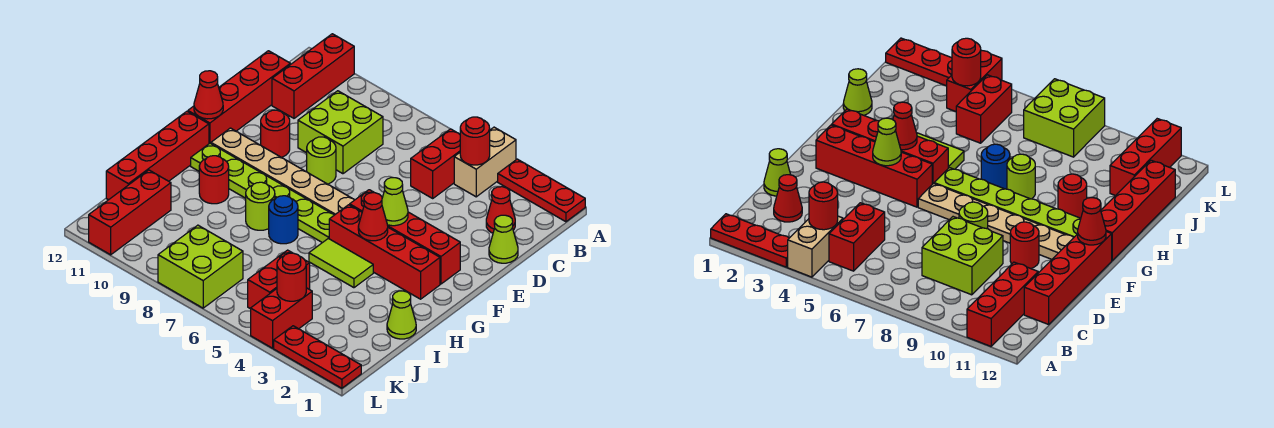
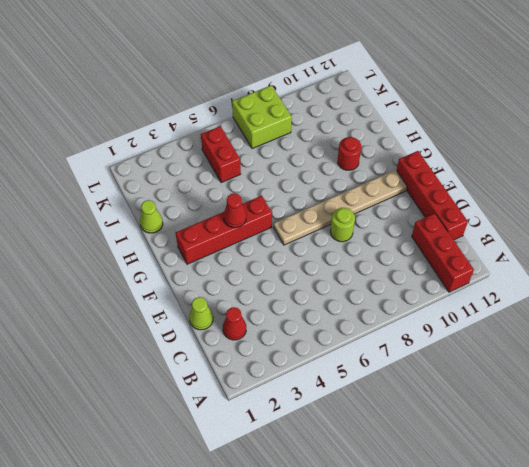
none -> red 1x3 plate [498,159,585,222]
none -> tan 1x2 brick [454,127,516,197]
none -> red 1x2 brick [411,129,460,198]
none -> lime 2x2 brick [298,91,383,174]

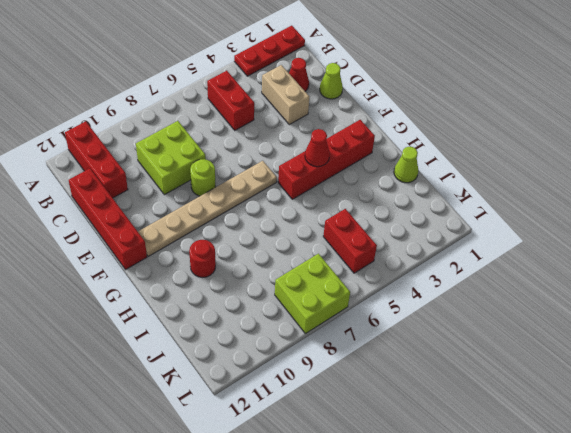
tan 1x2 brick [262,65,309,124] -> tan 1x2 brick moved to [454,127,516,197]
none -> red 1x1 round brick [261,110,290,157]
none -> red 1x4 brick [350,190,460,284]
none -> lime 1x6 plate [191,143,334,243]
none -> red 1x4 brick [106,111,209,200]

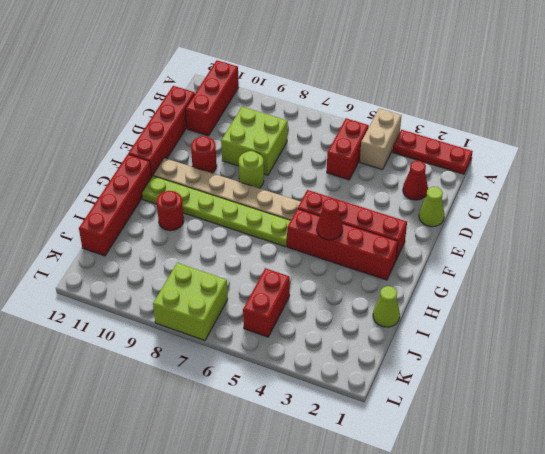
none -> lime 1x2 tile [309,238,373,288]
none -> blue 1x1 round brick [269,196,298,244]
none -> lime 1x1 round brick [246,182,275,230]
none -> red 1x3 brick [89,170,171,255]

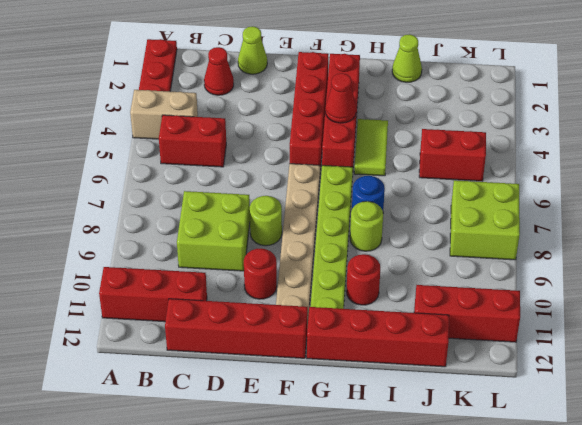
none -> red 1x2 brick [251,288,312,348]
none -> red 1x3 plate [274,326,361,388]
none -> red 1x1 round brick [460,117,490,165]
none -> lime 1x1 cone [382,178,408,226]

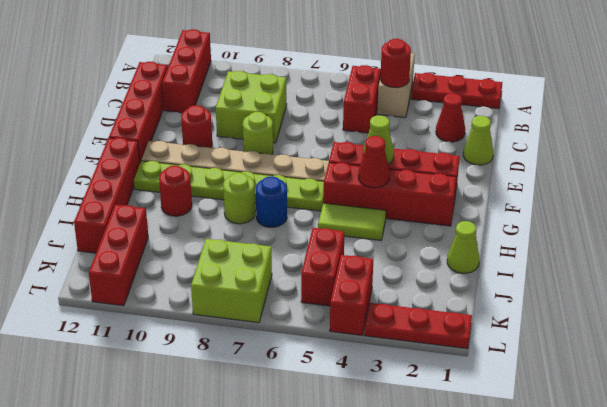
none -> red 1x1 cone [194,71,223,119]
none -> red 1x1 round brick [277,253,306,301]

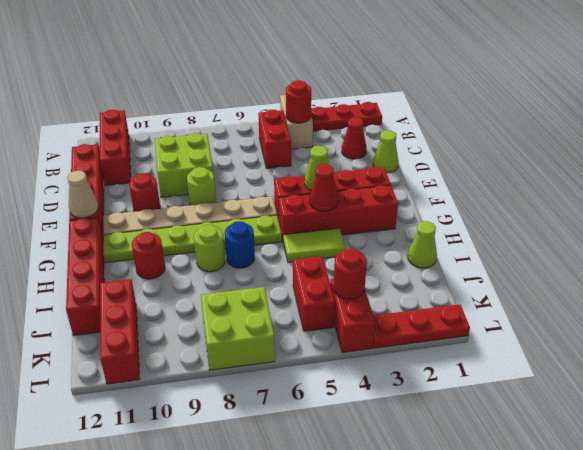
tan 1x1 cone [67,171,98,218] -> red 1x1 cone [194,71,223,119]

